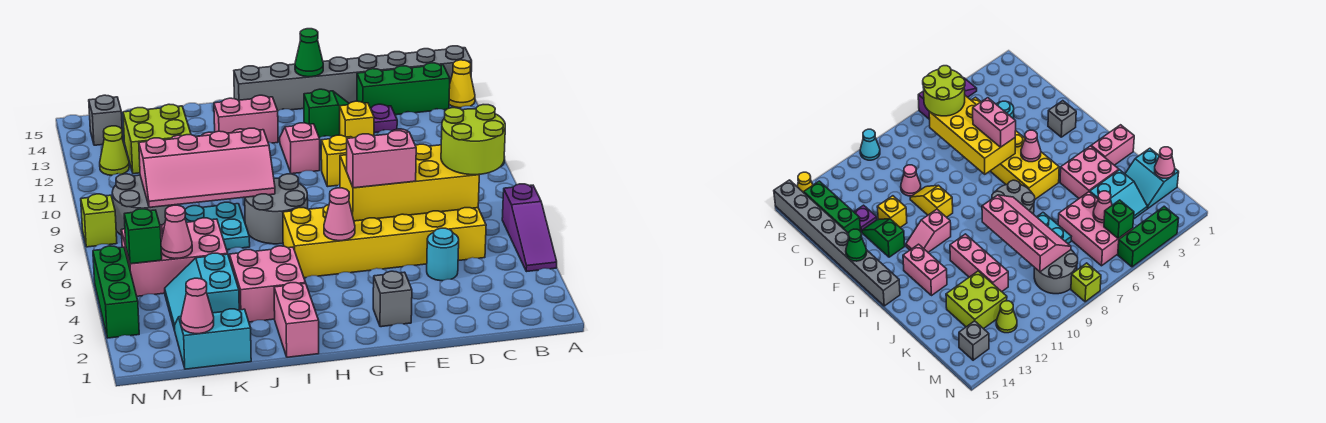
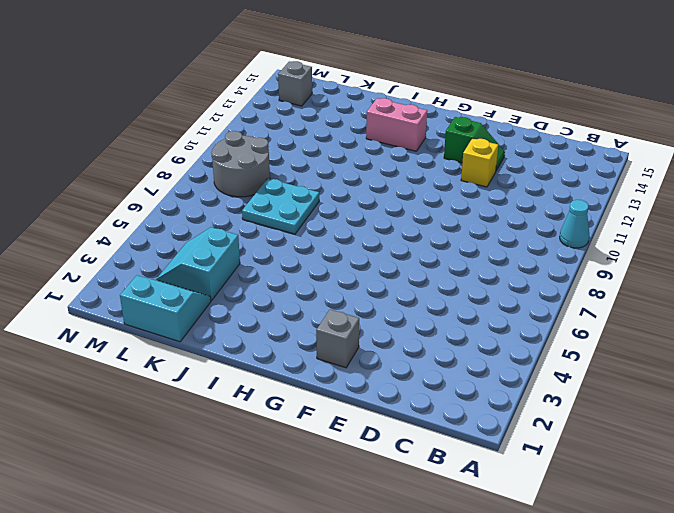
none -> purple 1x3 slope [502,184,557,272]
none -> yellow 1x1 cone [449,60,475,108]
none -> grey 1x8 brick [234,46,472,111]
none -> green 1x3 brick [357,63,450,115]

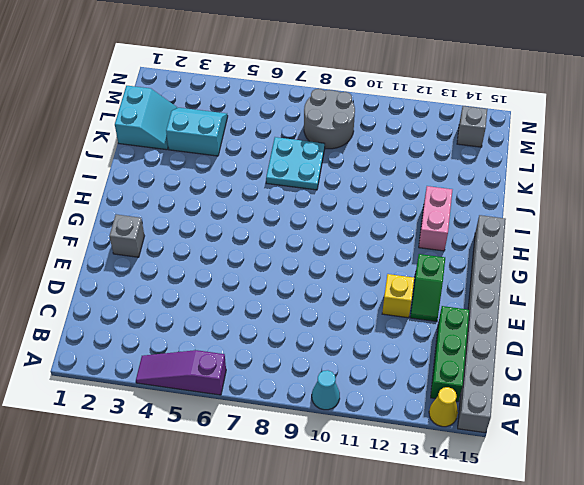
none -> yellow 2x6 brick [283,205,486,278]
none -> cyan 1x1 round brick [427,228,459,281]
none -> pink 1x1 cone [901,165,921,196]
none -> purple 1x1 plate [370,104,397,133]

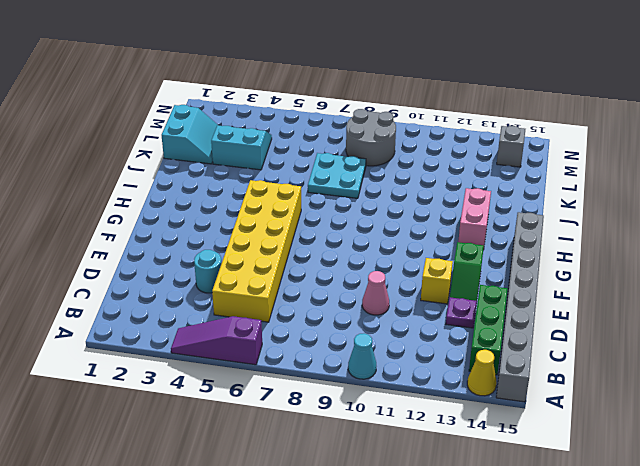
none -> yellow 1x2 slope [321,135,352,187]
none -> grey 1x1 brick [373,271,412,327]
none -> pink 1x2 slope [280,123,320,174]
none -> grey 2x2 round brick [245,174,308,244]

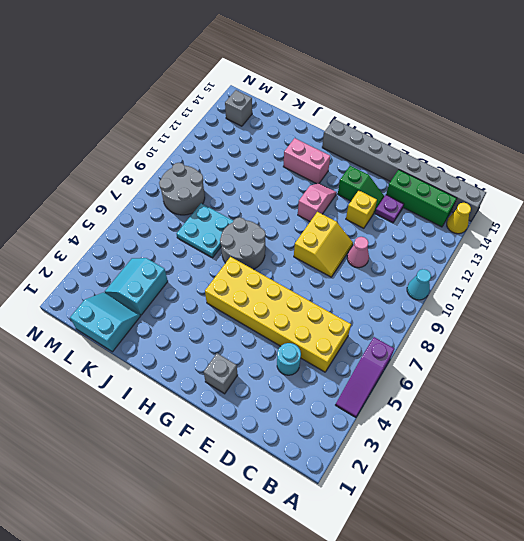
yellow 2x2 slope [294,212,353,277] -> yellow 1x2 slope [321,135,352,187]
none -> pink 1x2 brick [274,283,319,357]
none -> pink 2x2 brick [229,246,305,322]
none -> pink 1x3 brick [950,234,1008,292]
none -> pink 2x3 brick [121,218,228,296]

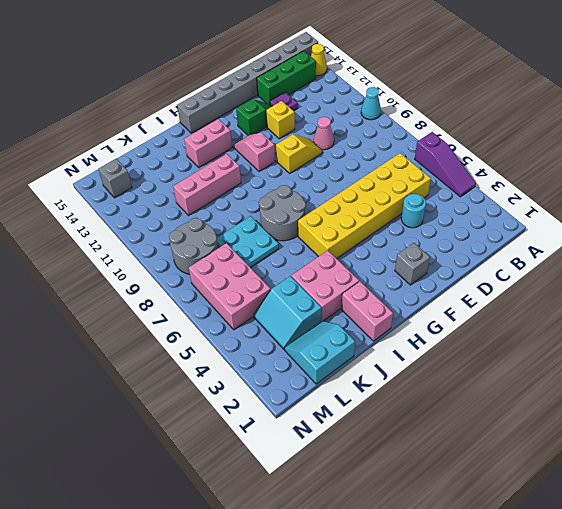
pink 2x3 brick [189,243,270,330] -> pink 2x3 brick turned to [121,218,228,296]
none -> lime 2x2 brick [123,104,191,174]
none -> lime 1x1 cone [100,126,129,176]
none -> green 1x3 brick [93,246,139,338]
none -> lime 1x1 brick [81,194,117,247]

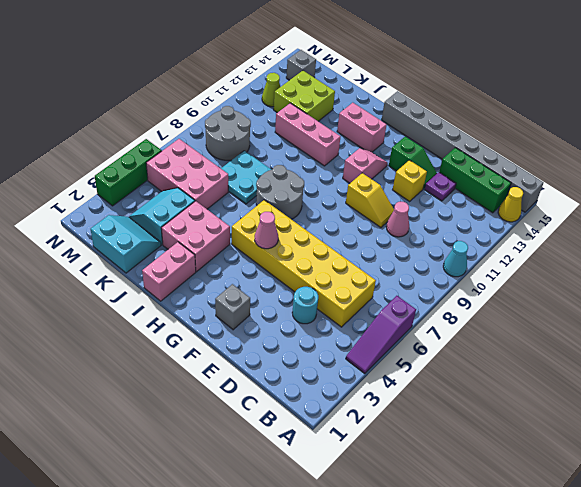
none -> lime 1x1 brick [81,194,117,247]
none -> yellow 2x4 brick [340,144,479,221]
none -> green 1x1 cone [295,29,323,77]
none -> pink 2x4 slope [139,128,275,207]

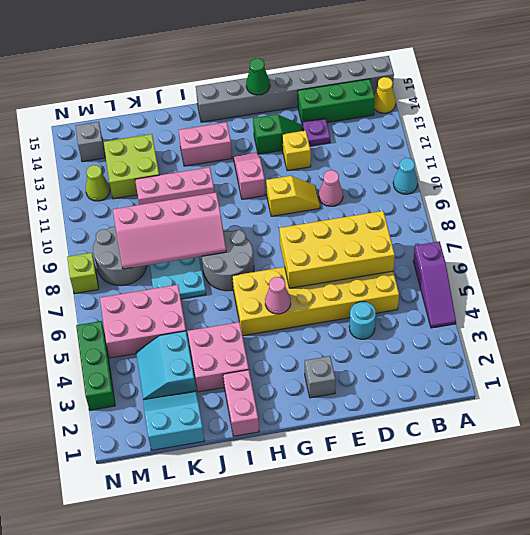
none -> pink 1x1 cone [181,278,214,334]
none -> pink 1x1 cone [161,205,192,259]
none -> green 1x1 brick [124,209,162,264]
none -> lime 2x2 round brick [441,105,505,175]

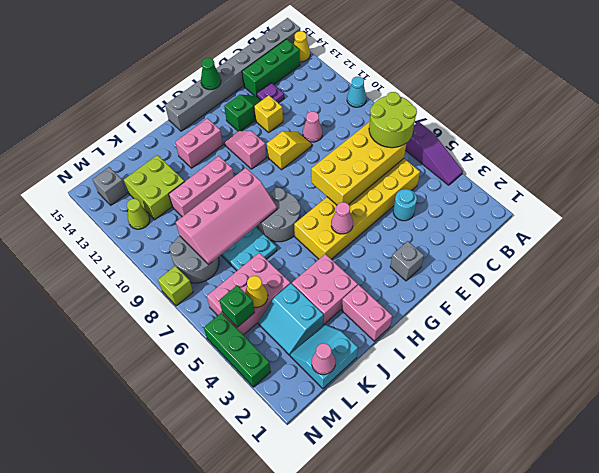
yellow 1x1 cone [245,276,268,307] -> pink 1x1 cone [161,205,192,259]
none -> pink 1x2 brick [347,131,416,188]

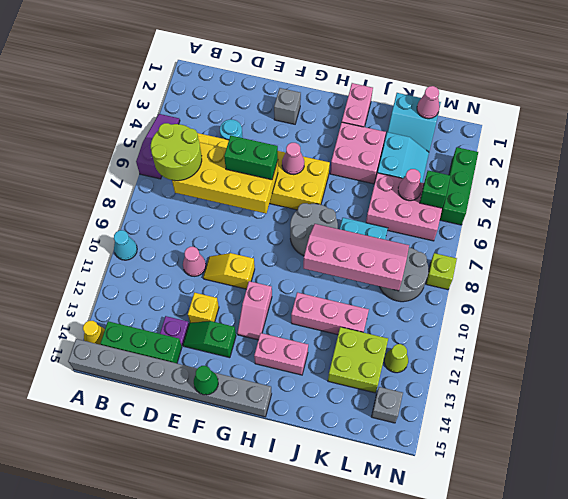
green 1x2 brick [224,136,278,180] -> pink 1x2 brick [347,131,416,188]

